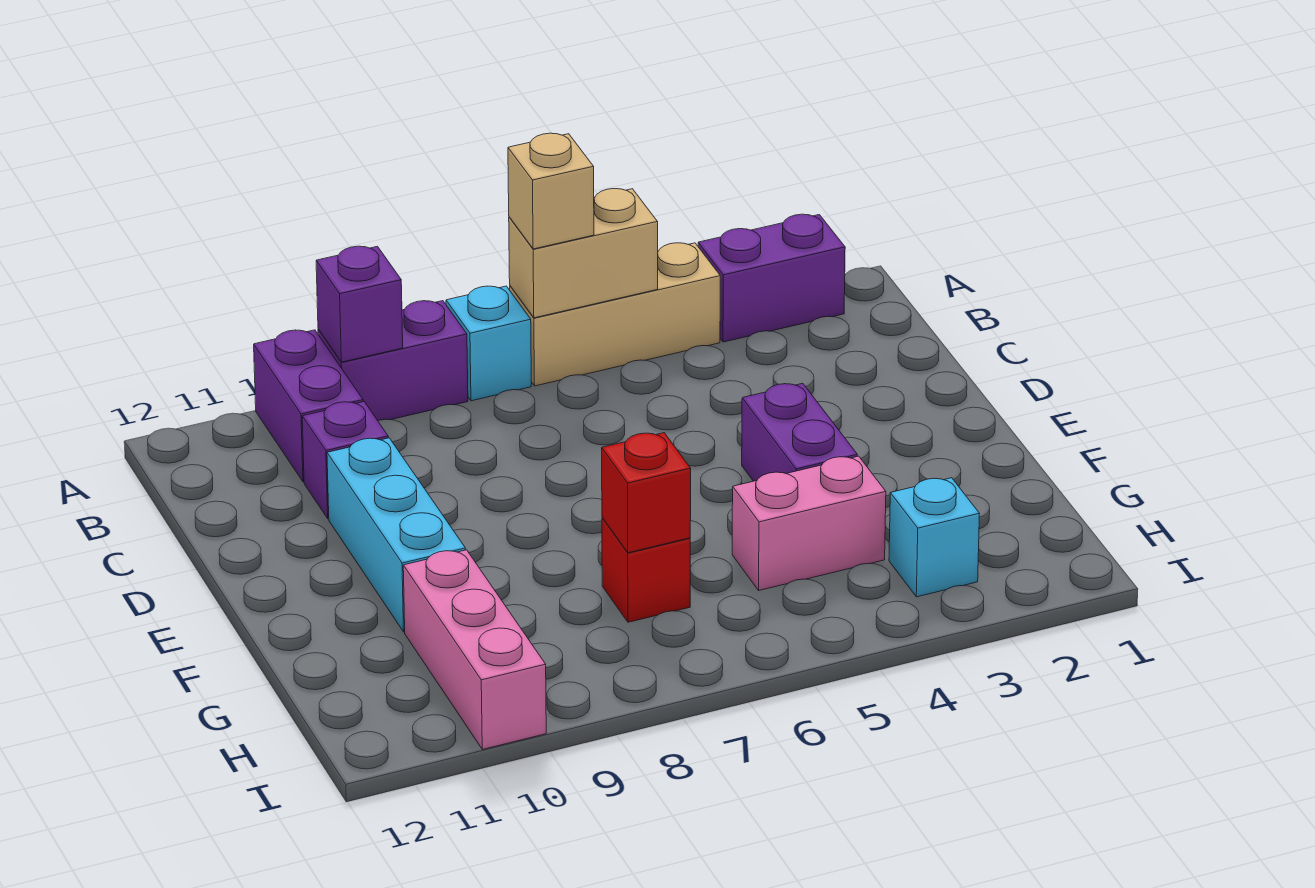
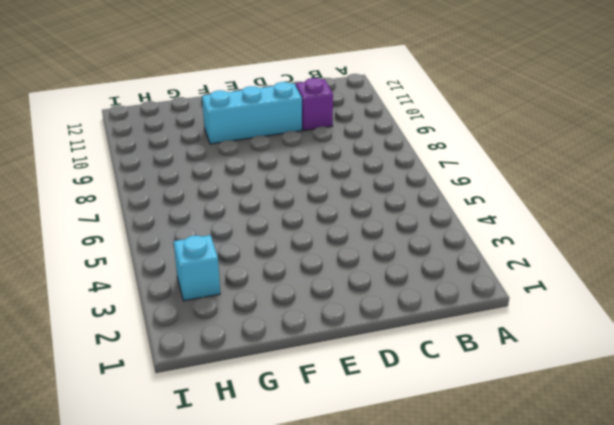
none -> purple 1x2 brick [698,214,845,342]
none -> tan 1x3 brick [510,243,720,386]
none -> cyan 1x1 brick [446,286,531,401]

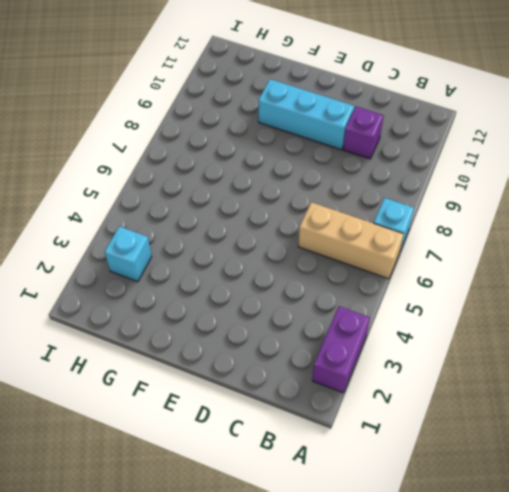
tan 1x3 brick [298,202,404,279] -> tan 1x3 brick turned to [510,243,720,386]
none -> purple 1x2 brick [318,301,468,421]
none -> purple 1x2 brick [254,330,363,482]
none -> purple 1x2 brick [742,383,857,481]

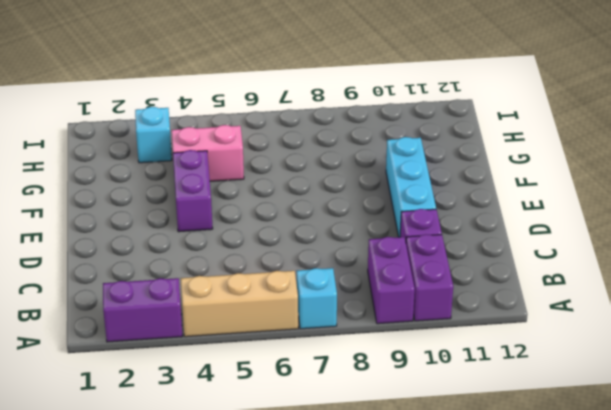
purple 1x2 brick [368,237,415,324] -> purple 1x2 brick turned to [318,301,468,421]
none -> red 1x1 brick [602,518,690,622]
none -> pink 1x3 brick [403,550,546,749]
none -> tan 1x2 brick [509,189,658,318]

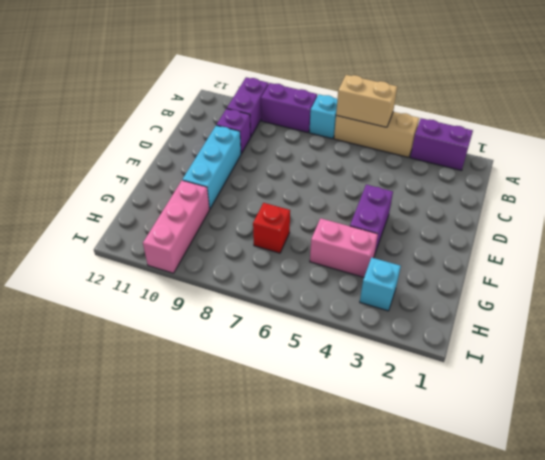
none -> purple 1x1 brick [316,246,403,362]
none -> red 1x1 brick [602,433,691,553]
none -> tan 1x1 brick [508,133,594,249]

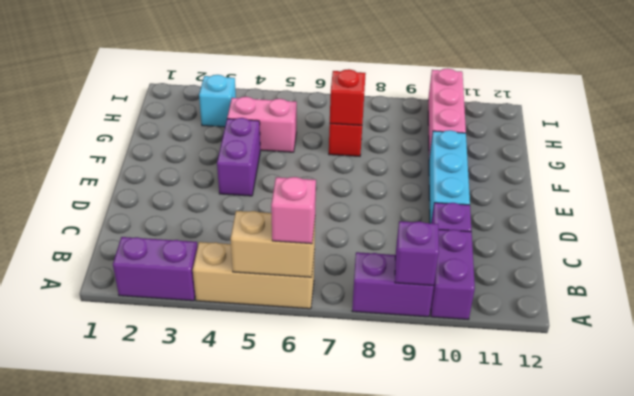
pink 1x1 brick [271,177,316,244] -> tan 1x1 brick [508,133,594,249]
none -> cyan 1x1 brick [446,286,531,401]

